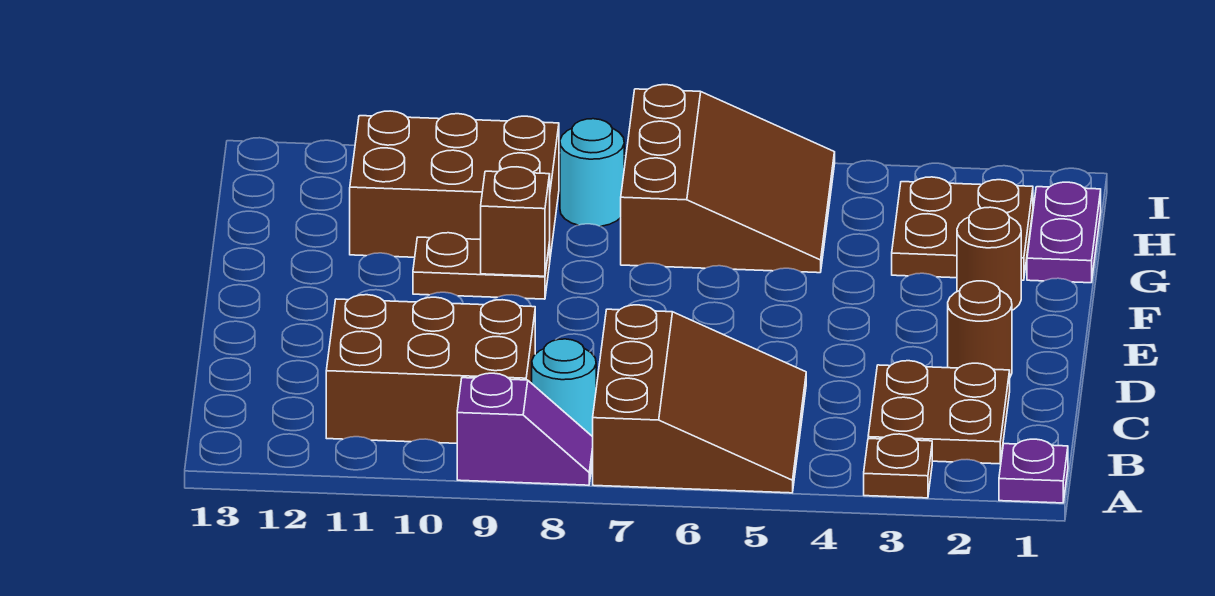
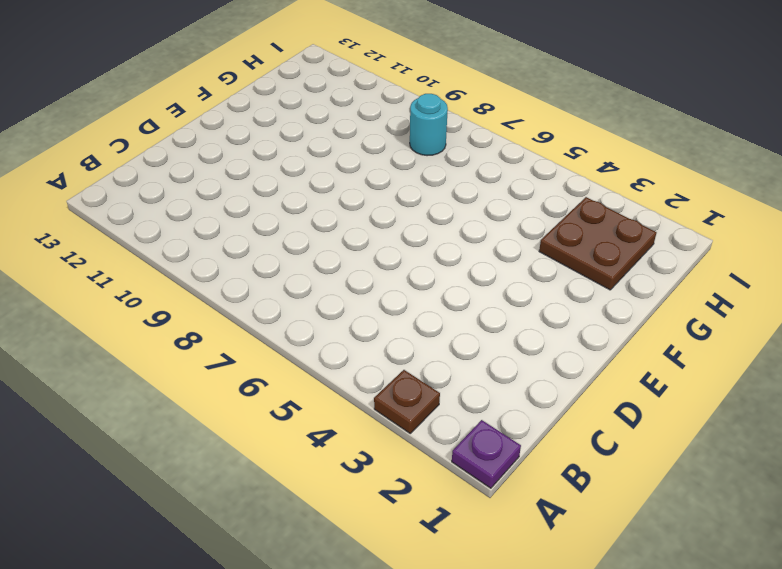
none -> brown 3x3 slope [593,305,806,493]
none -> purple 1x2 slope [457,373,593,485]
none -> brown 2x2 plate [868,361,1010,464]

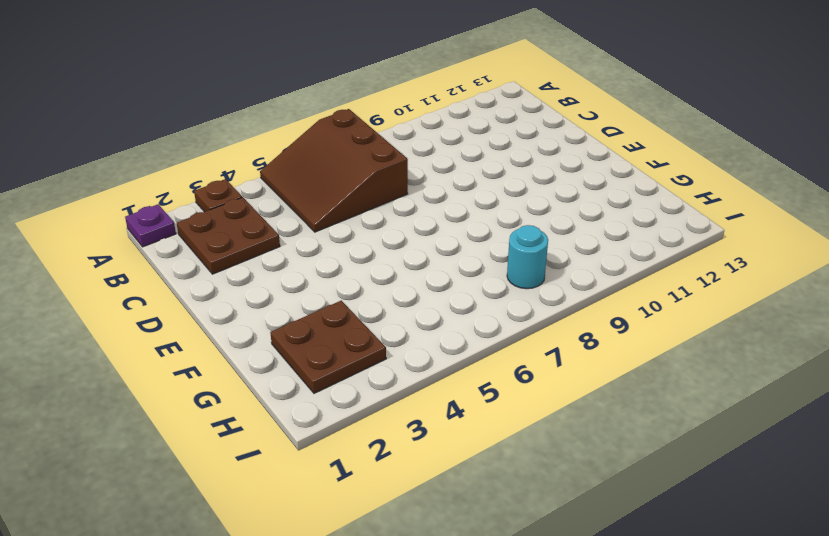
none -> purple 1x2 slope [457,373,593,485]
none -> cyan 1x1 round brick [532,339,596,437]
none -> brown 2x3 brick [326,295,535,443]

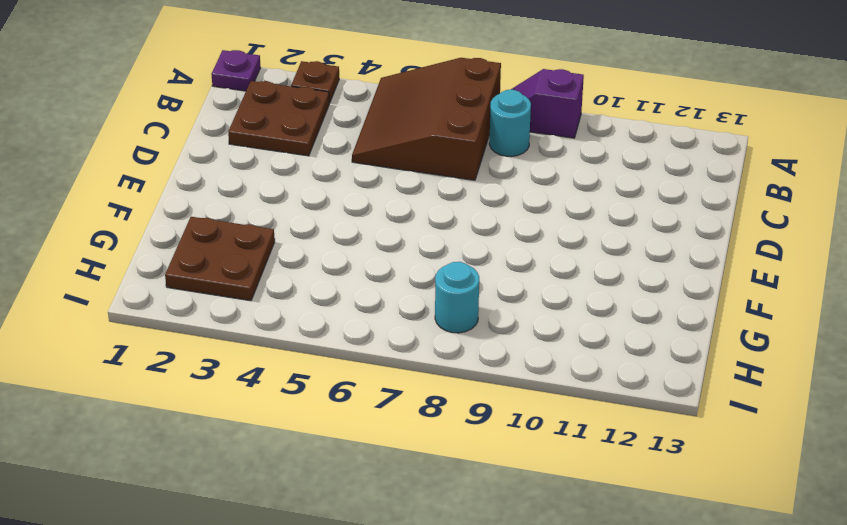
none -> brown 2x3 brick [326,295,535,443]
none -> brown 1x1 round brick [948,281,1012,377]
none -> brown 1x1 round brick [957,207,1021,310]

